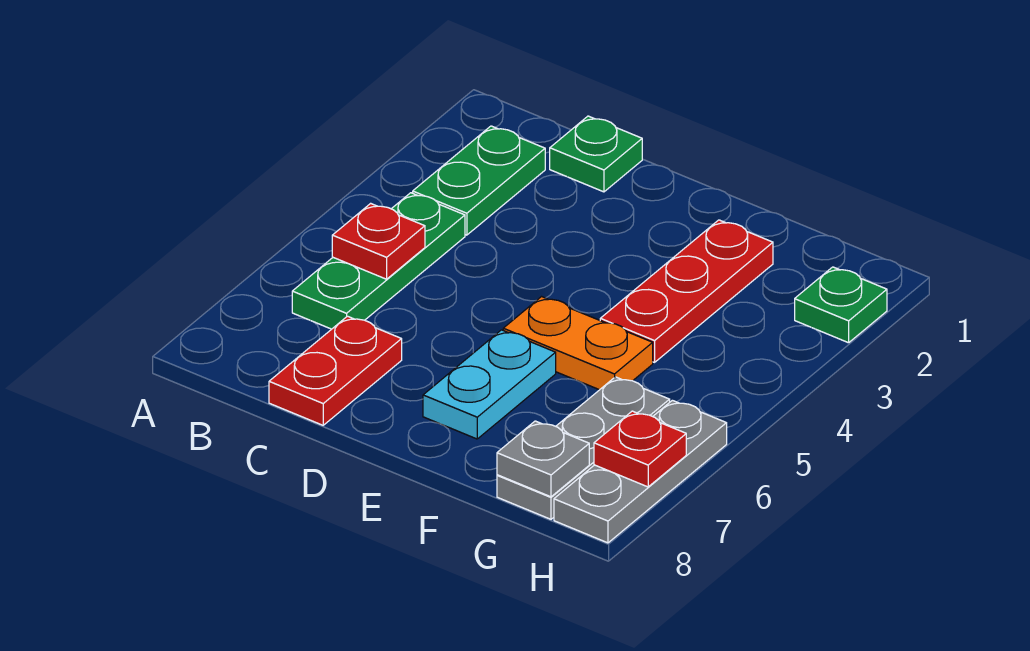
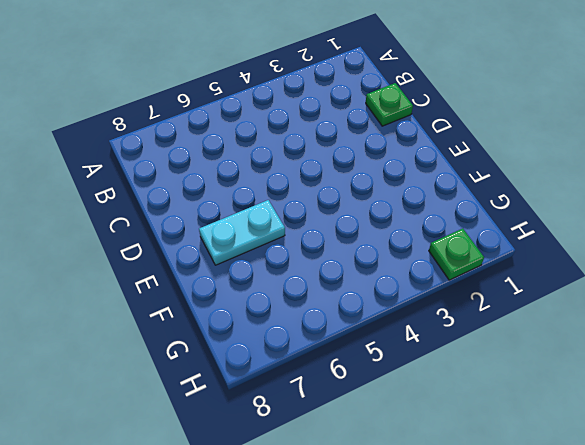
none -> green 1x2 plate [413,126,545,235]
none -> green 1x3 plate [292,193,465,329]
none -> red 1x2 plate [269,316,402,425]

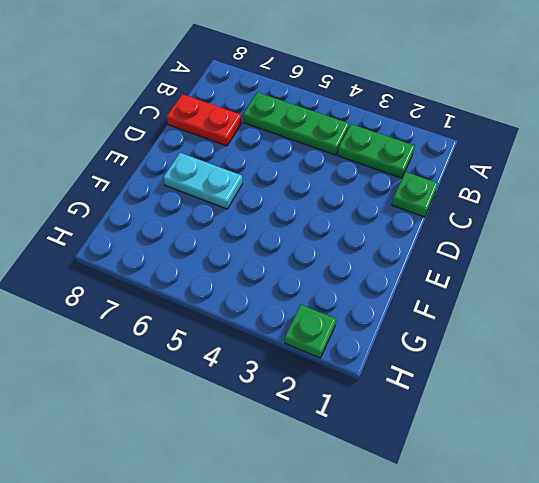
none -> orange 1x2 plate [503,297,653,390]
none -> red 1x3 plate [600,220,773,362]
none -> grey 1x3 plate [497,377,670,519]

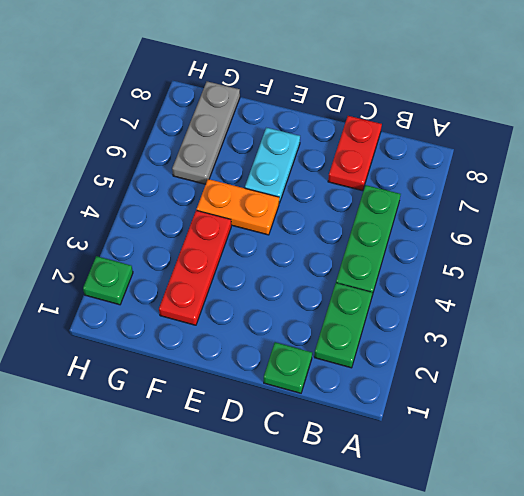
none -> grey 1x3 plate [554,400,727,543]
none -> red 1x1 plate [332,203,425,279]
none -> grey 1x1 plate [497,421,589,497]

